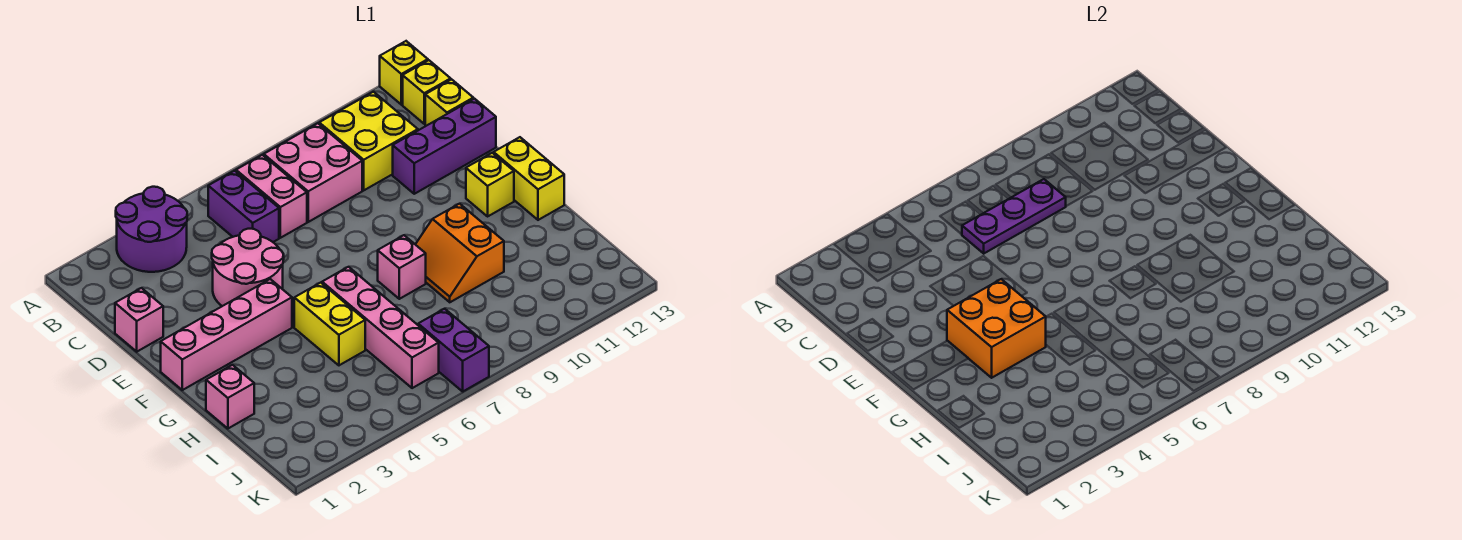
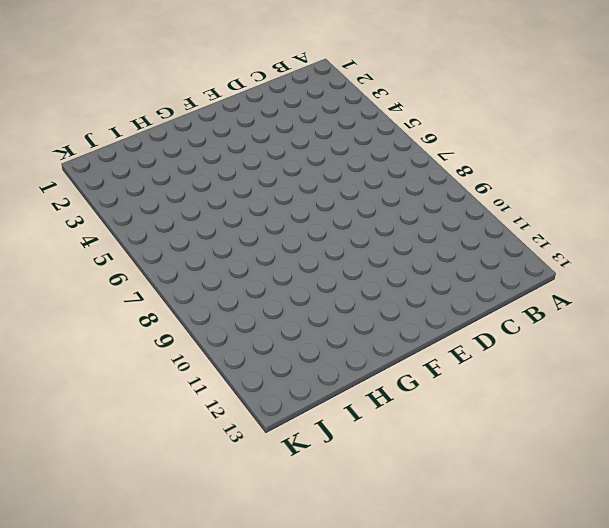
none -> purple 2x2 round brick [116,187,187,272]
none -> yellow 1x1 brick [380,41,428,105]
none -> purple 1x2 brick [208,171,279,242]

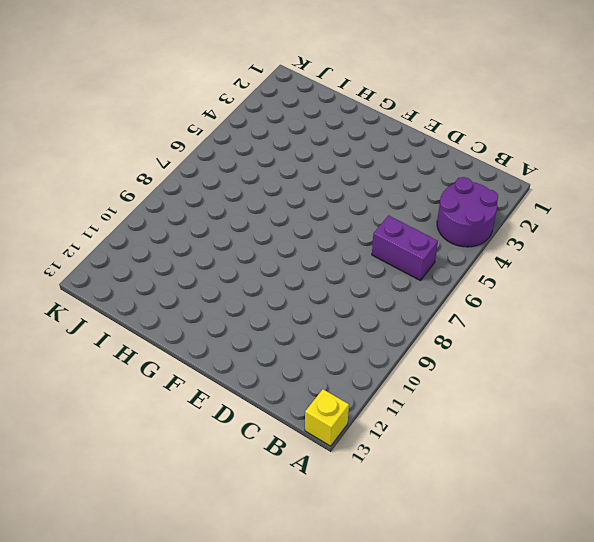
none -> pink 1x2 brick [236,155,307,238]
none -> pink 2x2 brick [264,123,362,222]
none -> yellow 2x2 brick [319,92,418,190]

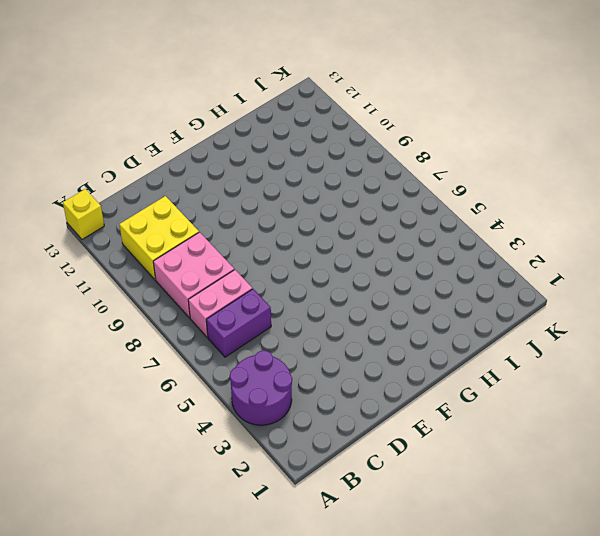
none -> yellow 1x1 brick [403,60,451,124]
none -> yellow 1x1 brick [425,79,473,126]
none -> pink 1x1 brick [115,288,163,352]

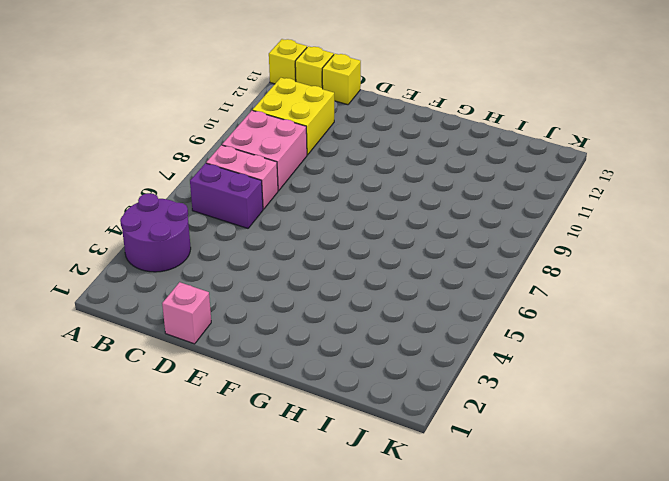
none -> pink 2x2 round brick [212,229,284,306]
none -> purple 1x3 brick [393,99,496,194]
none -> pink 1x4 brick [161,279,292,390]

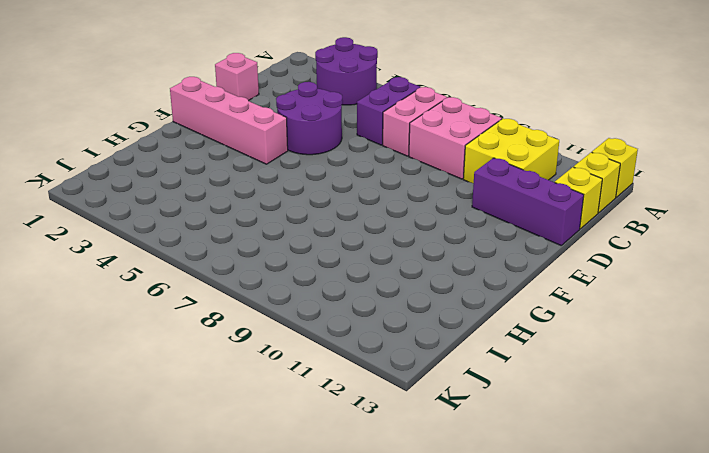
purple 2x2 round brick [276,82,343,155] -> pink 2x2 round brick [212,229,284,306]
none -> yellow 1x1 brick [466,153,514,216]
none -> yellow 1x2 brick [494,137,564,220]
none -> yellow 1x2 brick [294,283,365,365]

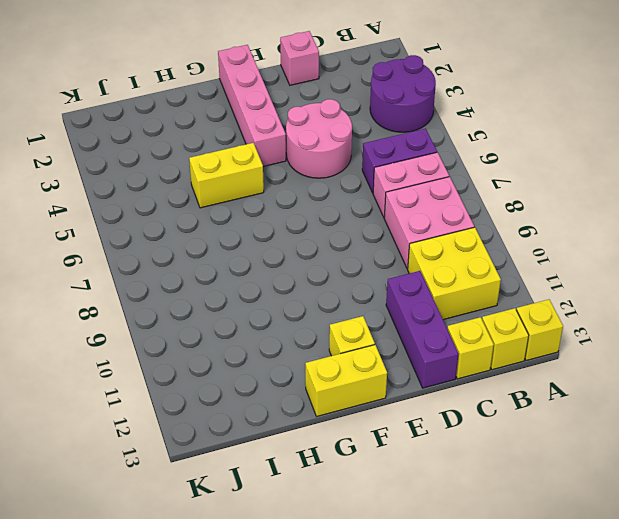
none -> pink 1x4 brick [322,267,439,388]
none -> pink 1x1 brick [378,235,426,299]
none -> orange 2x2 slope [415,204,504,302]

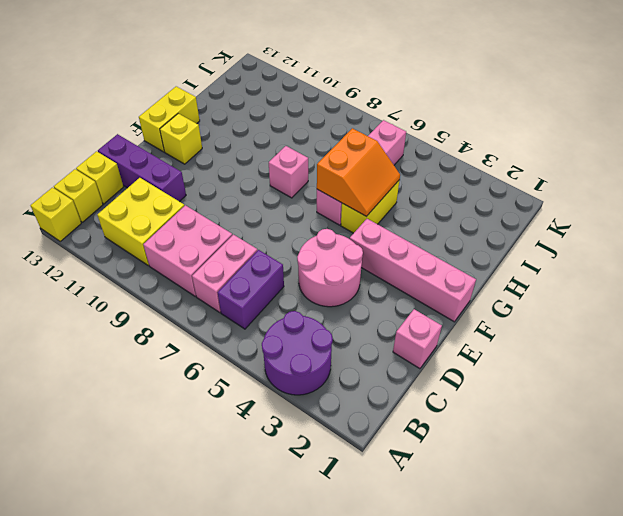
orange 2x2 slope [317,128,400,217] -> orange 2x2 slope moved to [415,204,504,302]
none -> pink 1x1 brick [206,365,254,429]
none -> purple 1x2 brick [418,309,489,391]
none -> purple 1x3 plate [962,179,1066,253]

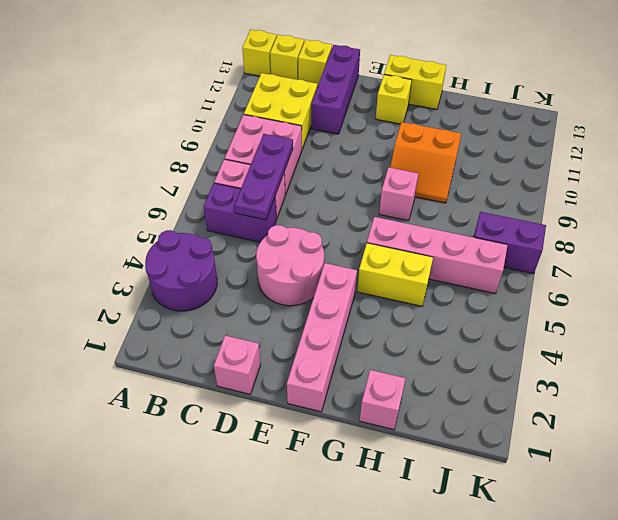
none -> orange 2x2 brick [947,279,1046,378]

